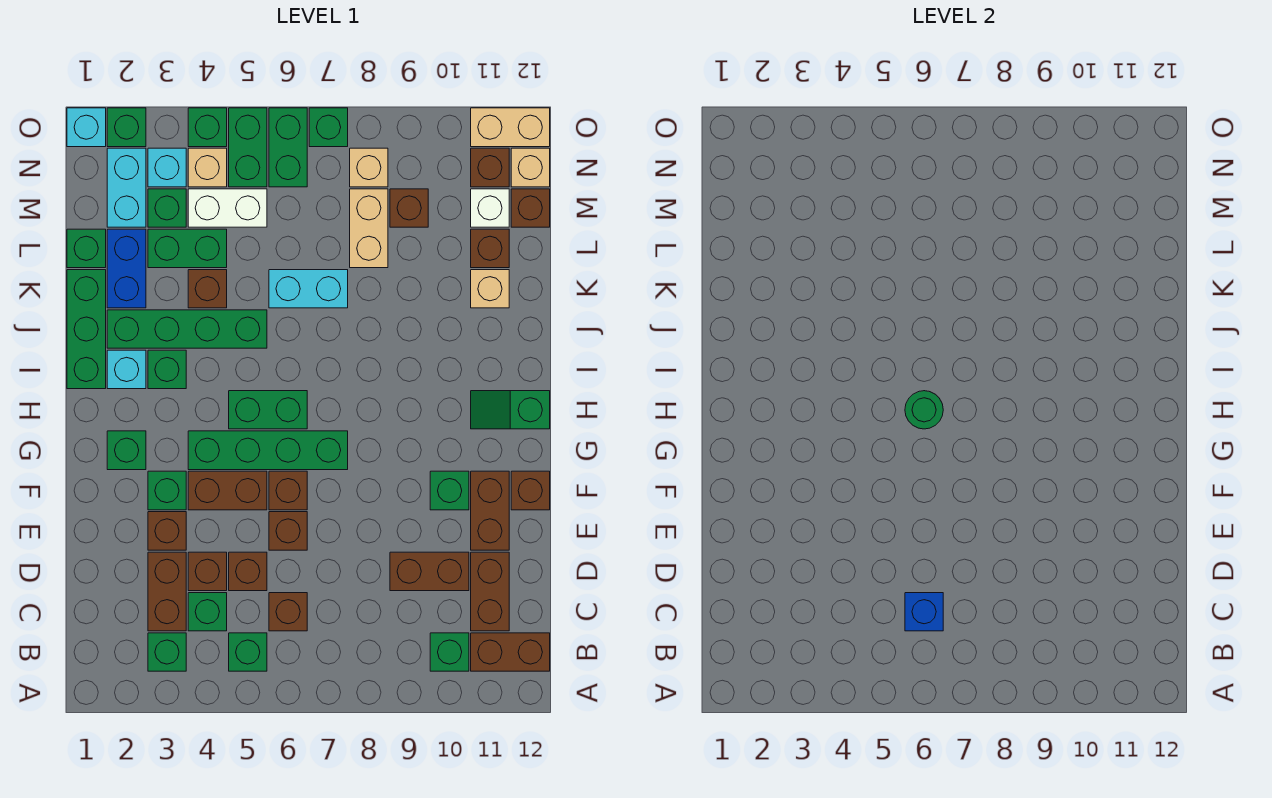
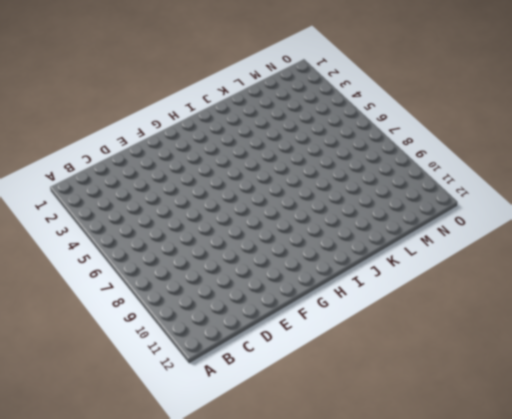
none -> green 1x1 brick [148,633,186,671]
none -> green 1x1 brick [229,633,267,671]
none -> green 1x1 brick [430,633,469,671]
none -> brown 1x2 brick [471,633,550,671]

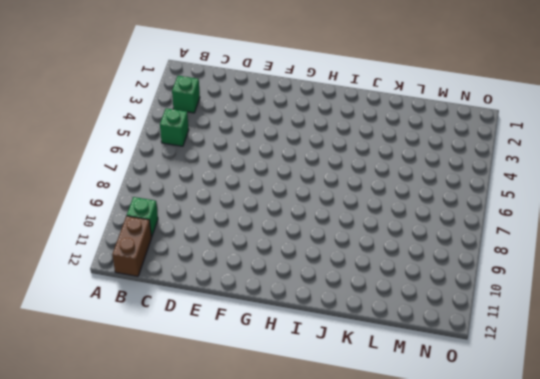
none -> brown 1x2 brick [148,552,186,631]
none -> green 1x1 brick [188,593,227,631]
none -> brown 1x1 brick [269,593,307,631]
none -> brown 1x2 brick [471,552,509,631]

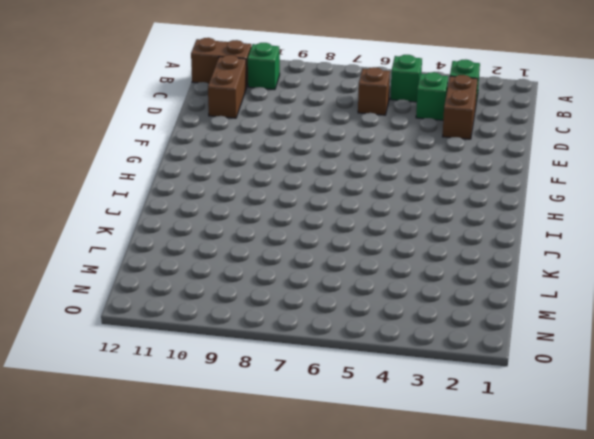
none -> brown 1x1 brick [188,552,227,591]
none -> brown 1x1 brick [229,552,267,591]
none -> brown 1x2 brick [390,552,469,591]
none -> brown 1x1 brick [148,512,186,550]

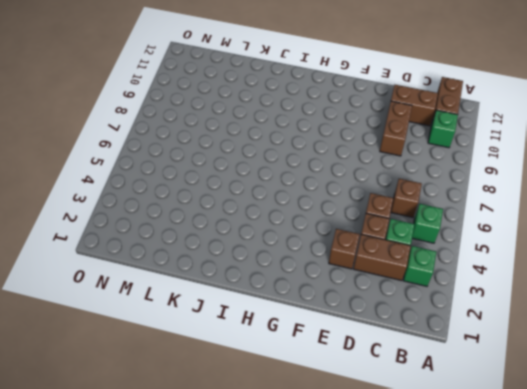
none -> brown 1x1 brick [269,512,307,550]
none -> brown 1x2 brick [471,471,509,550]
none -> green 1x1 brick [148,471,186,510]
none -> brown 1x2 brick [188,471,267,510]

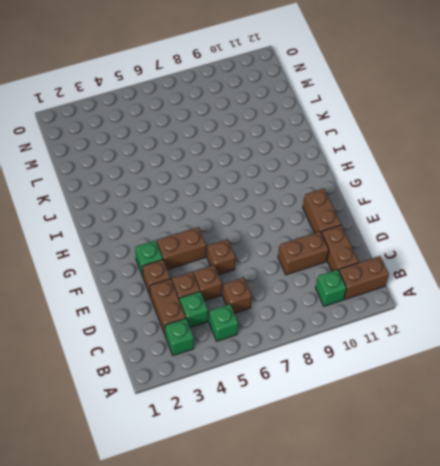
none -> brown 1x1 brick [269,471,307,510]
none -> green 1x1 brick [430,471,469,510]
none -> brown 1x1 brick [511,471,550,510]
none -> green 1x1 brick [107,431,146,470]

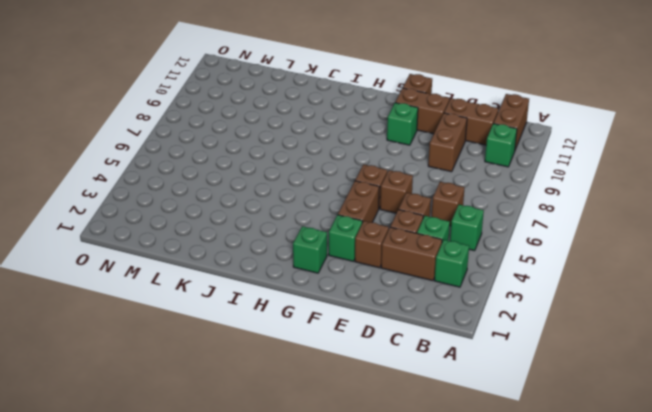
none -> green 1x4 brick [188,431,348,470]
none -> green 1x2 brick [229,391,307,429]
none -> green 1x2 slope [471,391,550,429]
none -> green 1x3 brick [67,270,106,389]

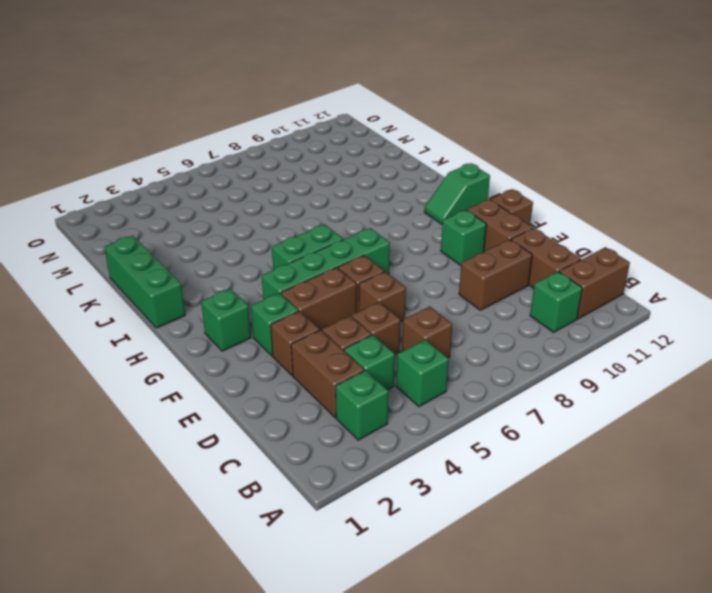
none -> cyan 1x1 brick [107,350,146,389]
none -> green 1x1 brick [148,350,186,389]
none -> green 1x4 brick [107,310,267,348]
none -> blue 1x2 brick [107,229,146,308]

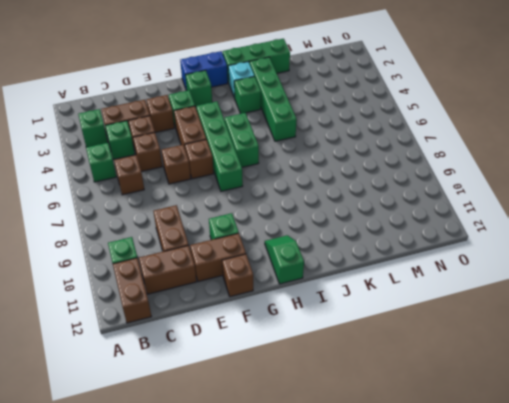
blue 1x2 brick [180,51,228,91] -> blue 1x2 brick moved to [107,229,146,308]
none -> brown 1x1 brick [188,270,227,308]
none -> cyan 1x2 brick [269,270,348,308]
none -> tan 1x1 brick [471,270,509,308]
none -> green 1x1 brick [67,229,106,268]

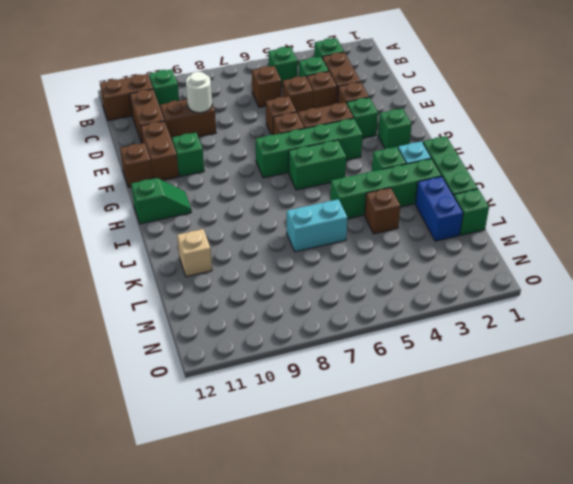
white 1x1 round brick [186,72,212,113] -> none
none -> green 1x2 brick [148,229,227,268]
none -> tan 1x2 brick [350,189,388,268]
none -> brown 1x1 brick [471,229,509,268]
none -> cyan 1x2 brick [107,148,146,227]

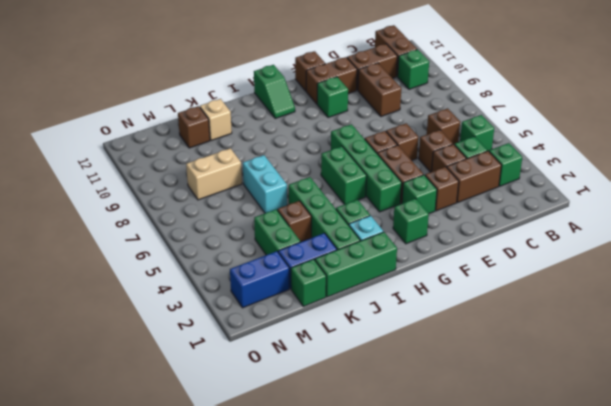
blue 1x2 brick [230,251,289,308] -> cyan 1x2 brick [107,148,146,227]
none -> green 1x1 brick [148,189,186,227]
none -> white 1x2 brick [188,189,267,227]
none -> brown 1x1 brick [390,189,428,227]
none -> white 1x1 brick [471,189,509,227]

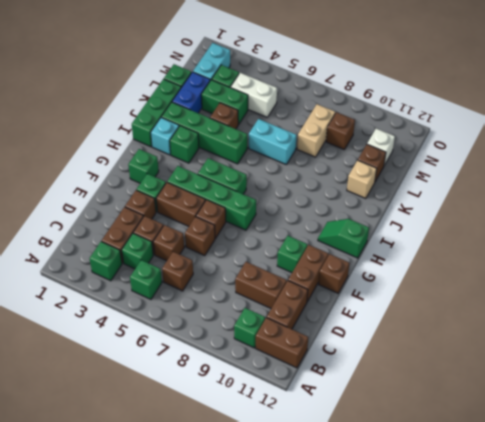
none -> brown 1x1 brick [511,189,550,227]
none -> cyan 1x1 brick [148,148,186,187]
none -> tan 1x1 brick [188,148,227,187]
none -> green 1x2 brick [229,108,267,187]

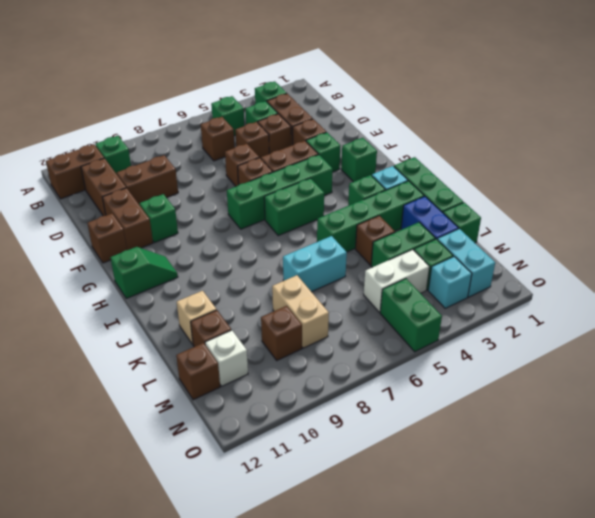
none -> tan 1x1 brick [188,148,227,187]
none -> green 1x2 brick [269,108,307,187]
none -> tan 1x1 brick [350,148,388,187]
none -> brown 1x1 brick [471,148,509,187]

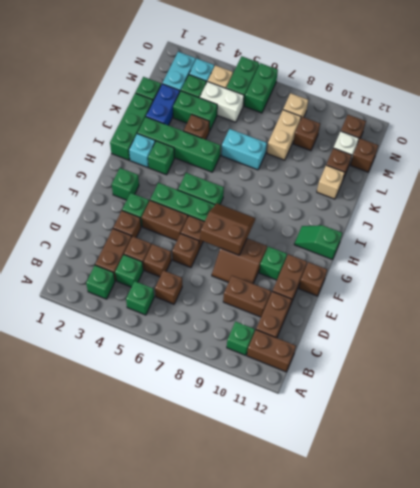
brown 2x2 slope [212,238,267,283] -> none
brown 2x2 slope [201,203,255,255] -> none
none -> tan 1x1 brick [511,148,550,187]
none -> cyan 1x1 brick [67,108,106,147]
none -> green 1x1 brick [107,108,146,147]
none -> green 1x1 brick [188,108,227,147]

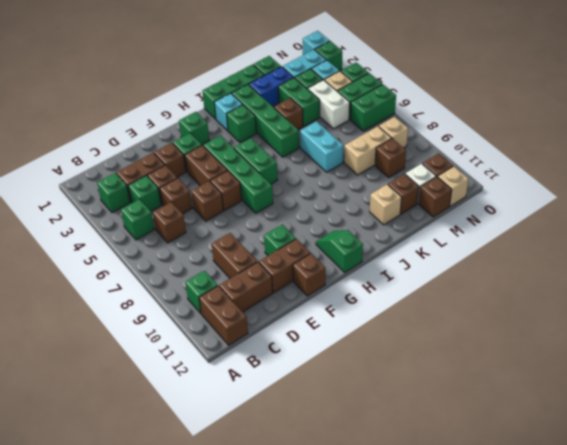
none -> green 1x1 brick [309,108,348,147]
none -> tan 1x2 brick [471,108,550,147]
none -> blue 1x1 brick [905,593,943,631]
none -> green 1x1 round brick [905,391,943,429]

